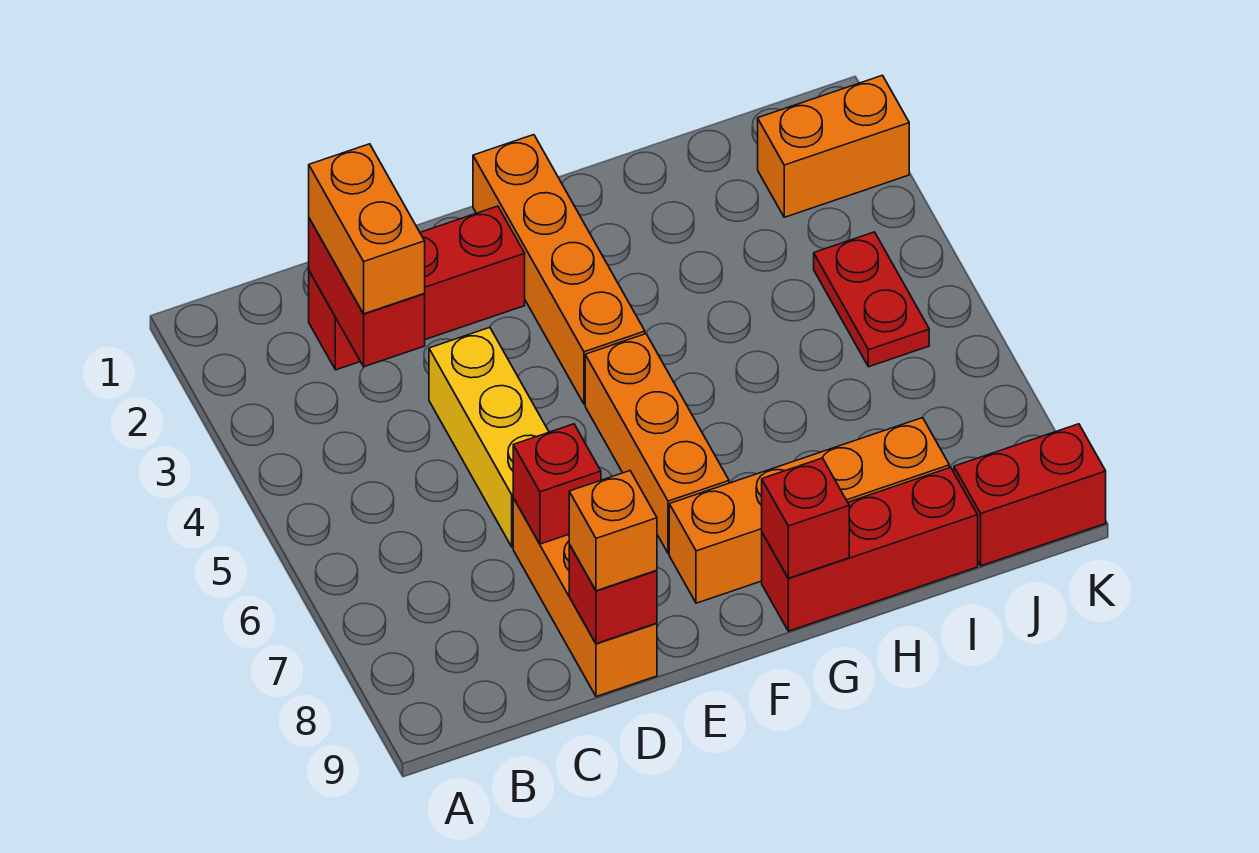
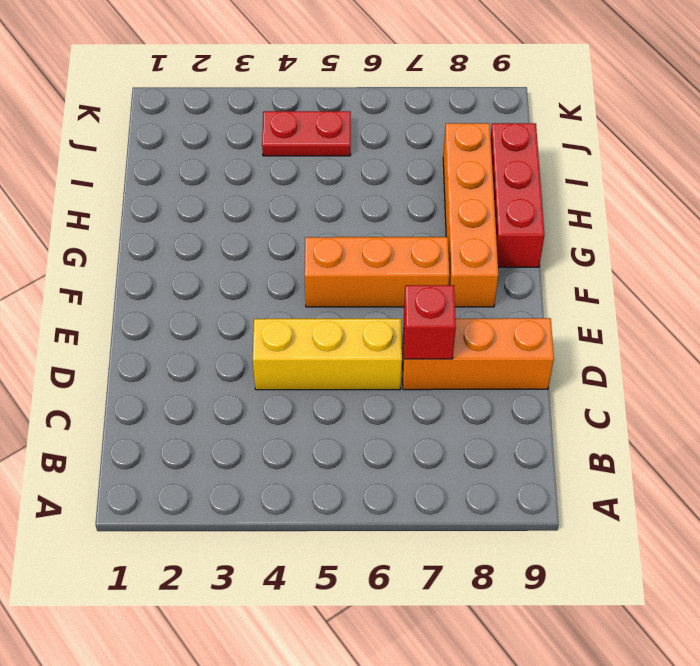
none -> red 1x3 brick [309,206,525,370]
none -> orange 1x4 brick [473,135,645,404]
none -> orange 1x2 brick [758,75,909,217]

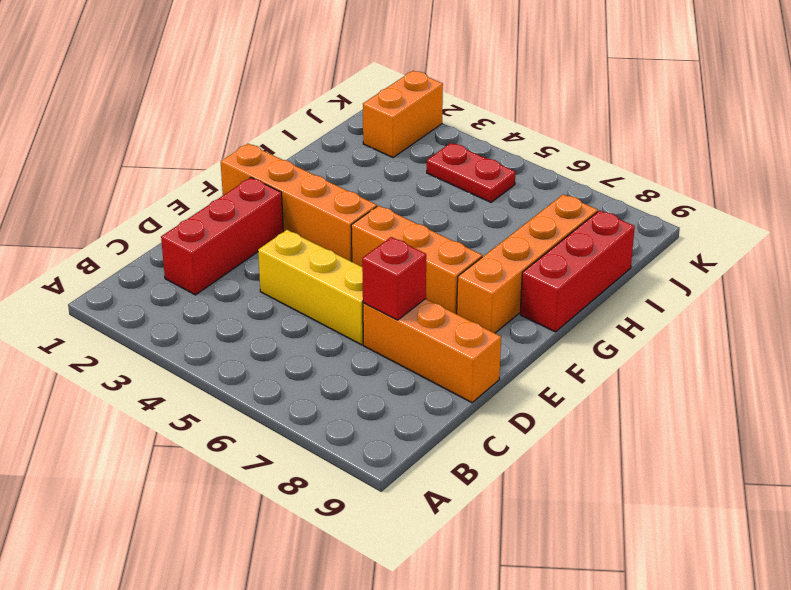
none -> red 1x2 brick [954,424,1106,566]
none -> red 1x2 brick [309,218,425,367]
none -> red 1x1 brick [569,545,657,644]

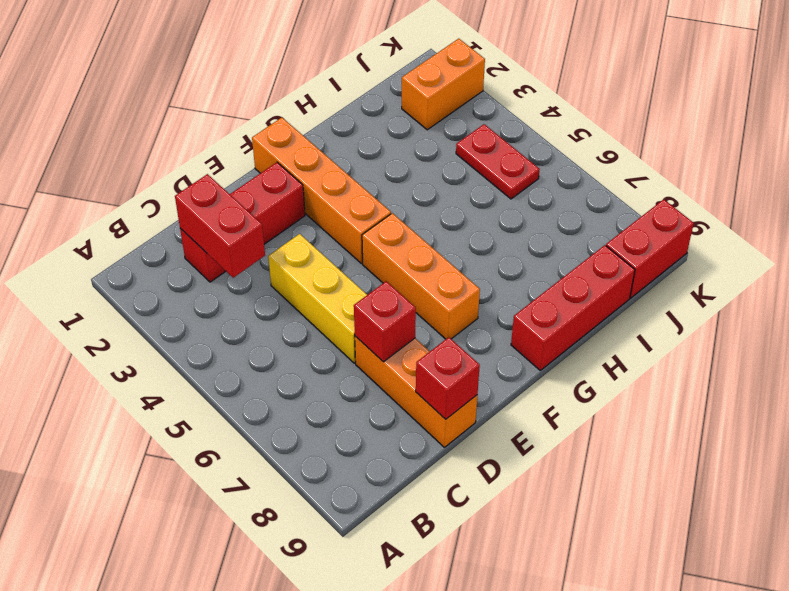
none -> orange 1x4 brick [669,418,949,603]
none -> red 1x1 brick [762,458,849,578]
none -> orange 1x2 brick [309,144,425,314]

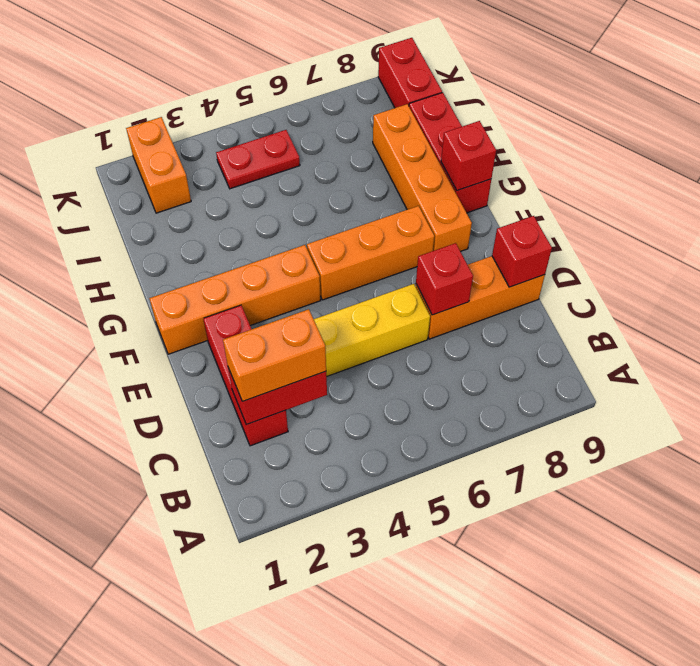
none -> orange 1x1 brick [569,471,657,591]

